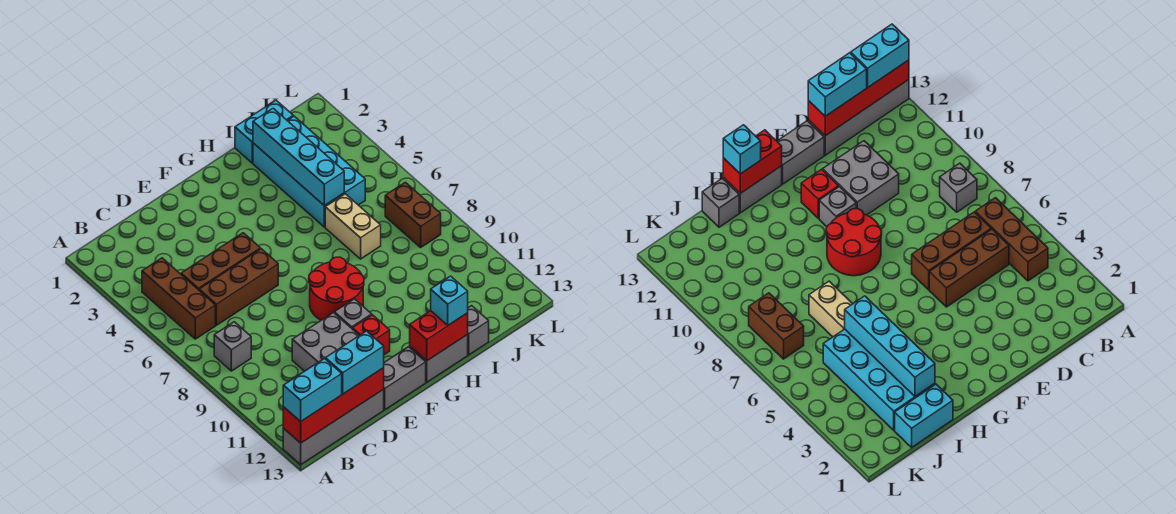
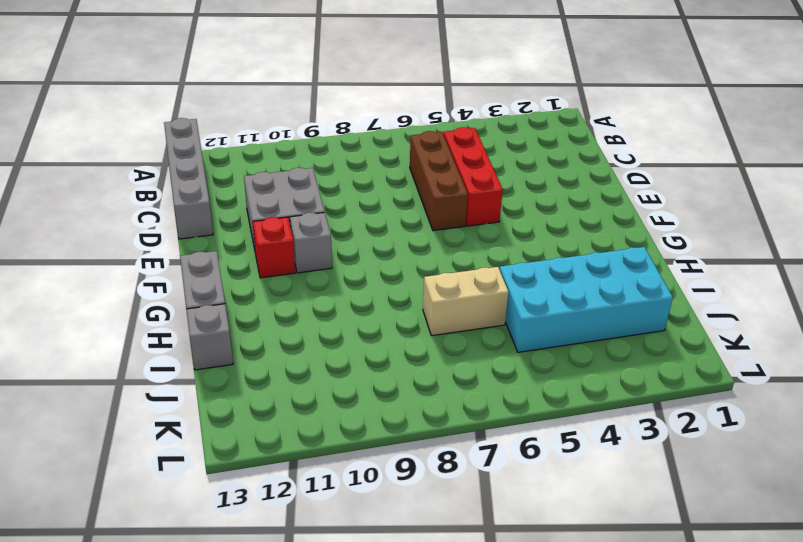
red 1x3 brick [444,127,503,226] -> brown 1x3 brick [181,233,260,290]
none -> brown 1x3 brick [142,258,215,339]
none -> grey 1x1 brick [214,322,251,371]
none -> grey 1x2 brick [384,347,426,410]

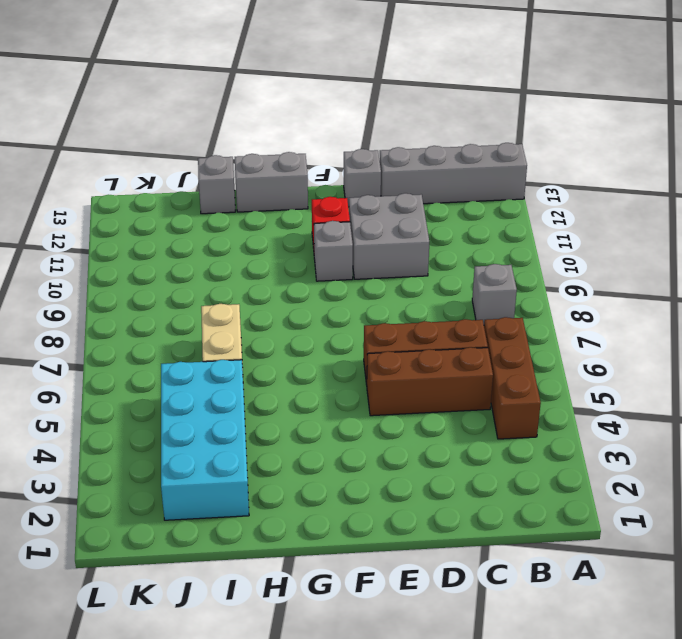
grey 1x1 brick [344,149,381,207] -> grey 1x2 brick [384,347,426,410]
none -> red 2x2 round brick [309,257,364,320]
none -> cyan 1x2 brick [235,100,293,163]
none -> brown 1x2 brick [385,182,441,247]

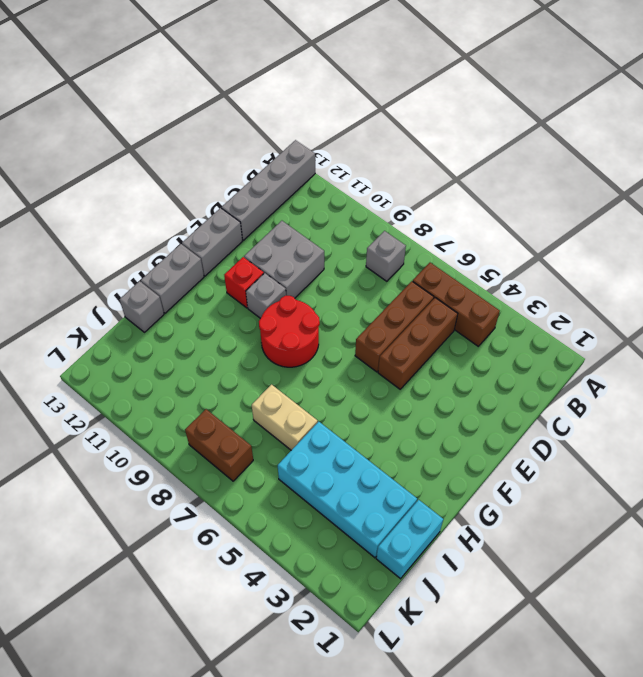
none -> red 1x4 brick [283,368,384,443]
none -> red 1x2 brick [410,311,468,361]
none -> cyan 1x4 brick [253,109,344,206]

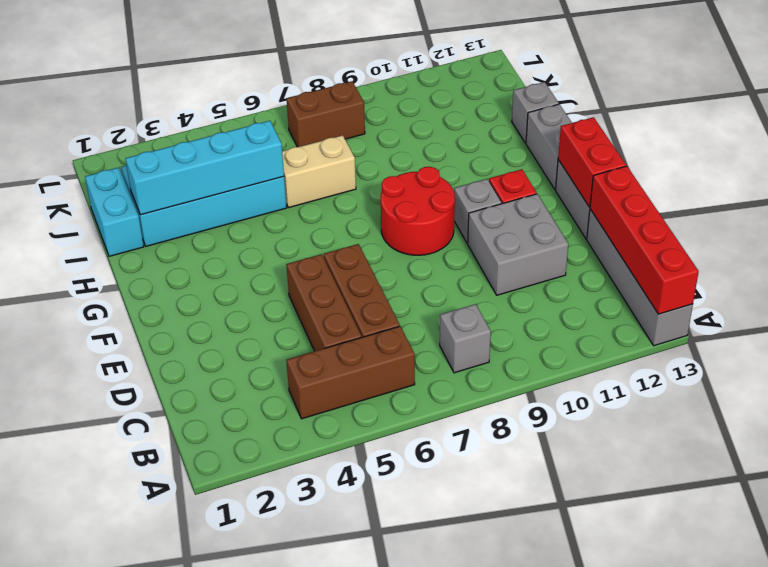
red 1x2 brick [558,117,626,207] -> red 1x2 brick moved to [410,311,468,361]
none -> cyan 1x2 brick [283,359,342,422]
none -> cyan 1x2 brick [326,331,384,394]
none -> cyan 1x1 brick [431,276,468,325]

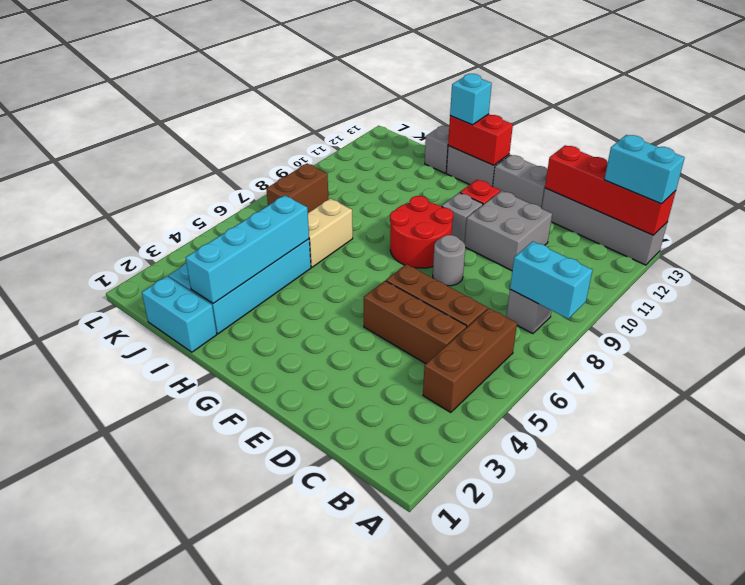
cyan 1x2 brick [510,242,592,319] -> cyan 1x2 brick moved to [326,331,384,394]
grey 1x1 round brick [433,235,465,286] -> none

